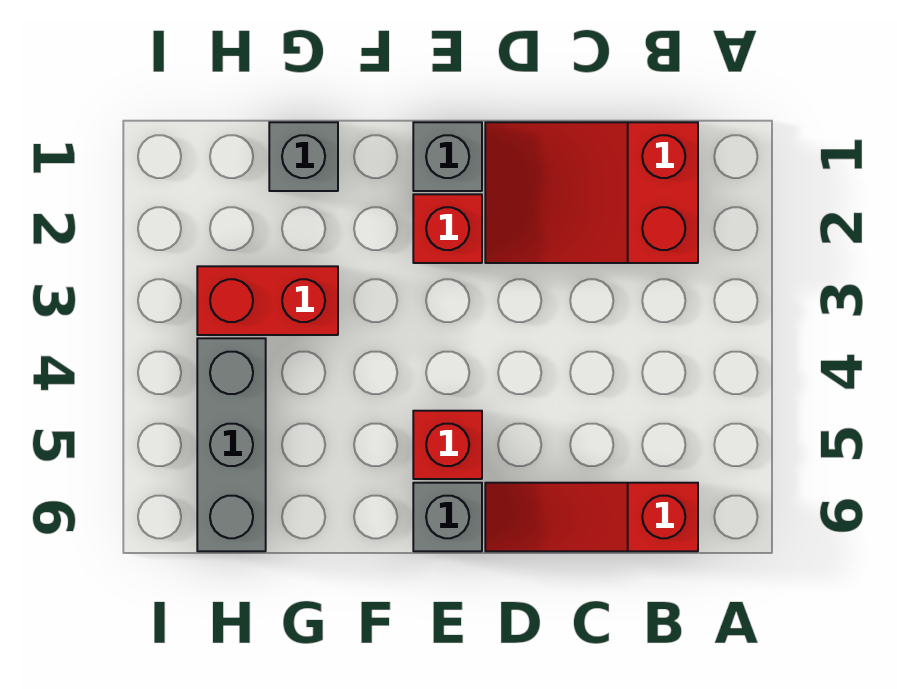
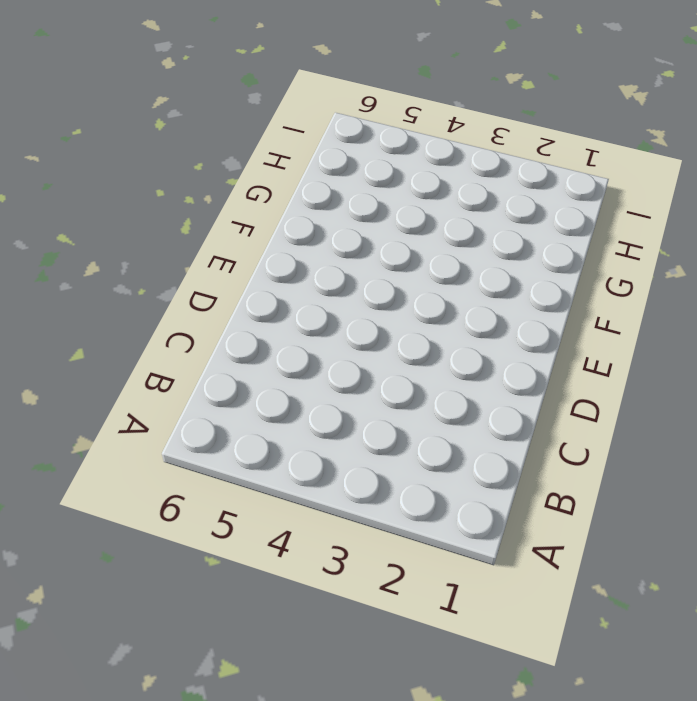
none -> red 2x3 slope [485,122,698,263]
none -> red 1x3 slope [485,483,698,551]

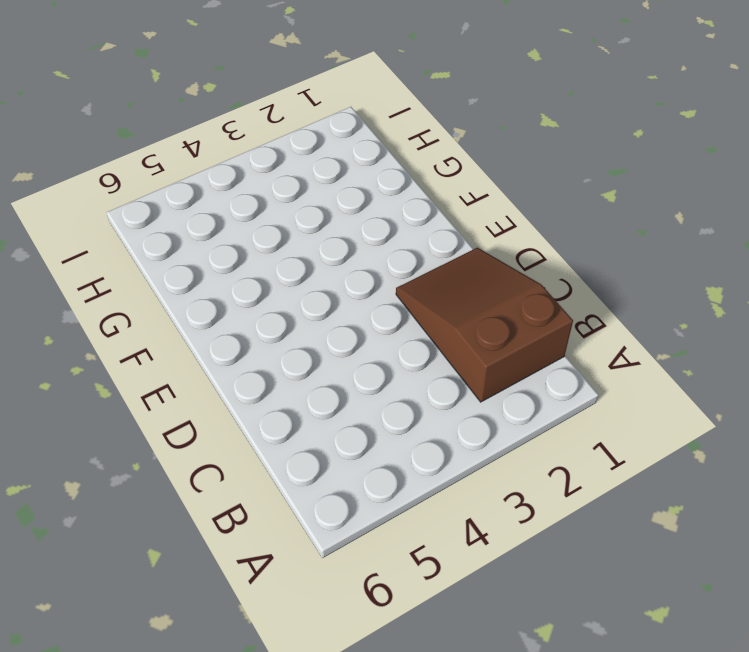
brown 2x3 slope [396,248,573,402] -> red 2x3 slope [485,122,698,263]
none -> red 1x3 slope [485,483,698,551]
none -> grey 1x1 brick [413,122,482,191]

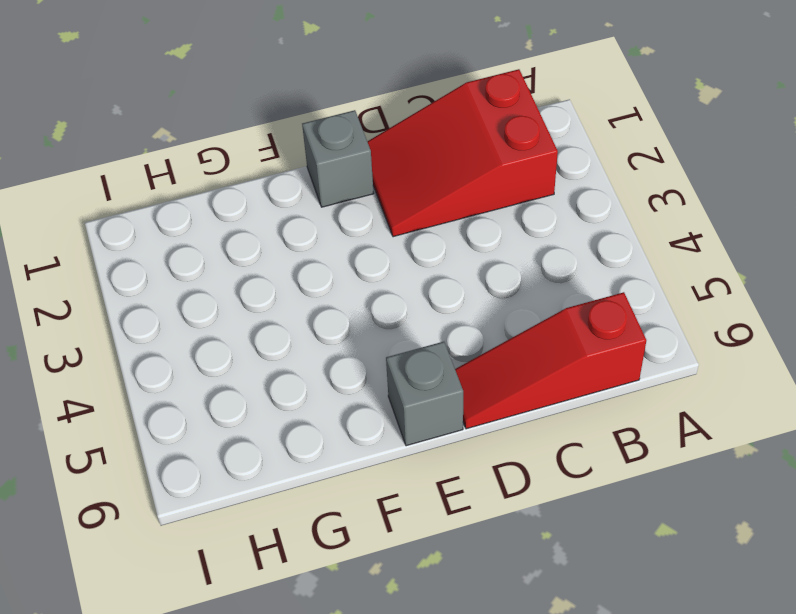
none -> red 1x1 brick [413,194,482,263]
none -> red 1x1 brick [413,411,482,479]

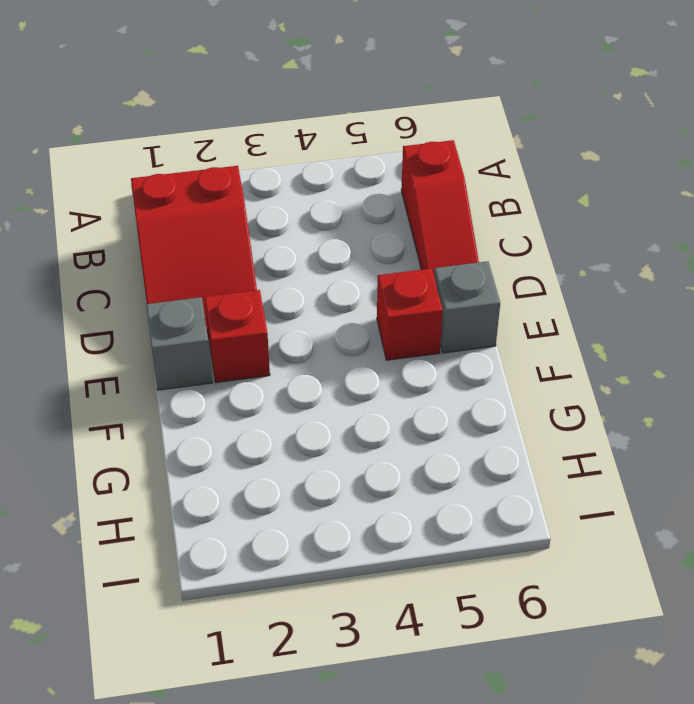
none -> grey 1x1 brick [269,122,338,191]
none -> red 1x2 brick [197,266,338,335]

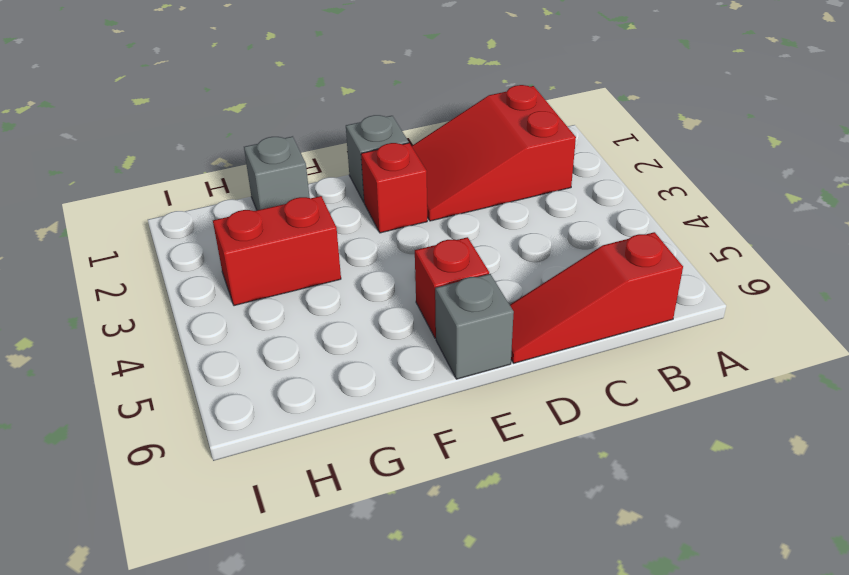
none -> grey 1x3 brick [197,338,266,551]

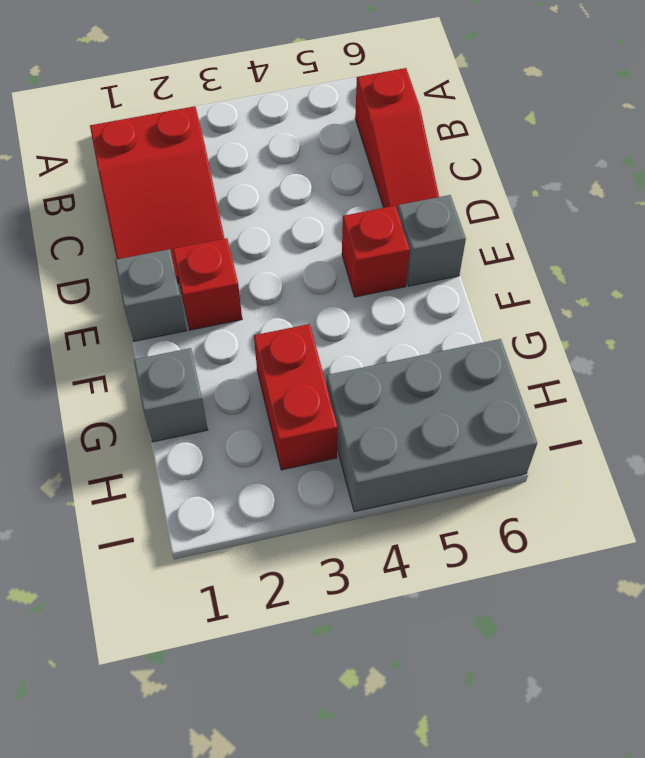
grey 2x3 brick [327,339,537,512] -> grey 1x3 brick [197,338,266,551]

